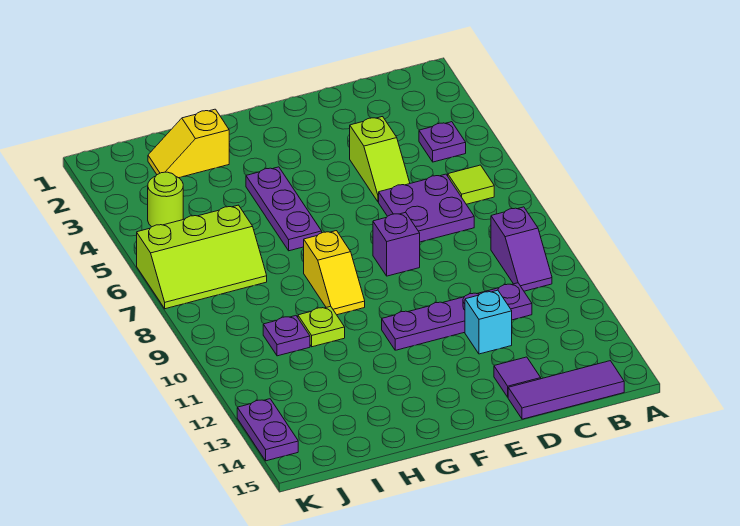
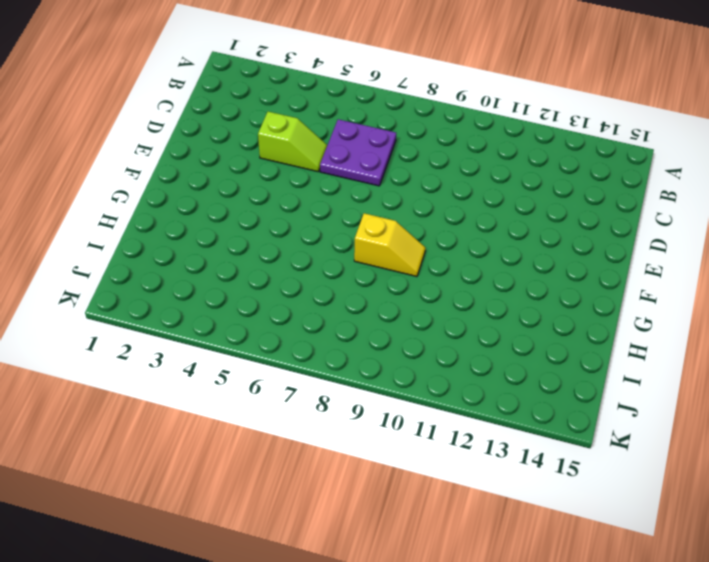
none -> purple 1x1 plate [419,122,466,162]
none -> lime 1x1 tile [448,165,494,204]
none -> purple 1x2 slope [491,207,552,291]

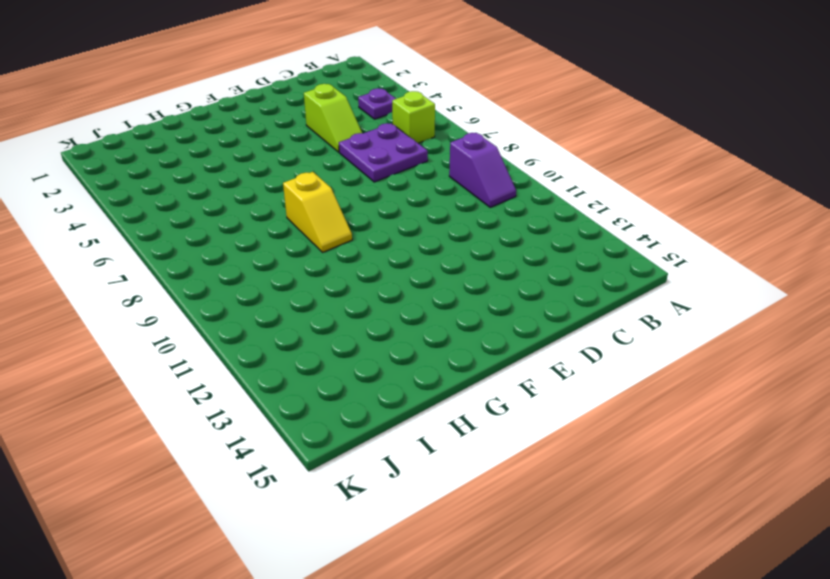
lime 1x1 brick [392,91,435,143] -> lime 1x1 tile [448,165,494,204]
none -> purple 1x3 tile [508,361,624,419]
none -> purple 1x4 plate [382,283,532,350]
none -> cyan 1x1 brick [465,290,512,354]

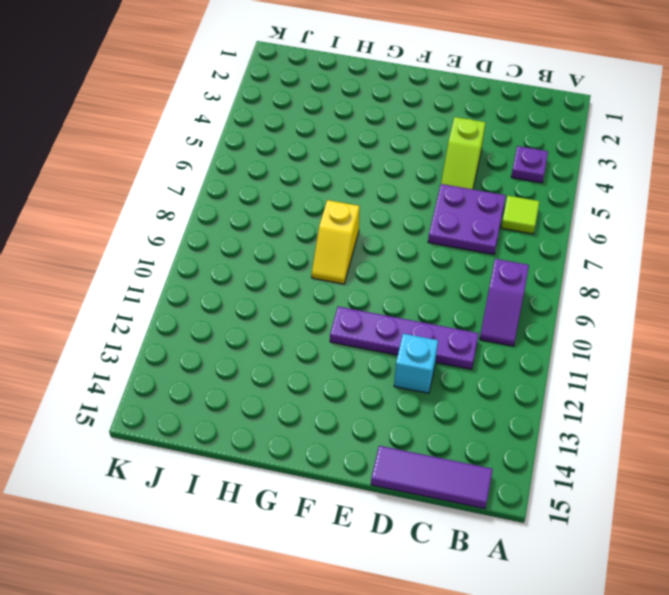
none -> purple 1x1 tile [494,357,541,397]
none -> purple 1x1 brick [373,212,420,276]
none -> purple 1x3 plate [246,167,322,251]

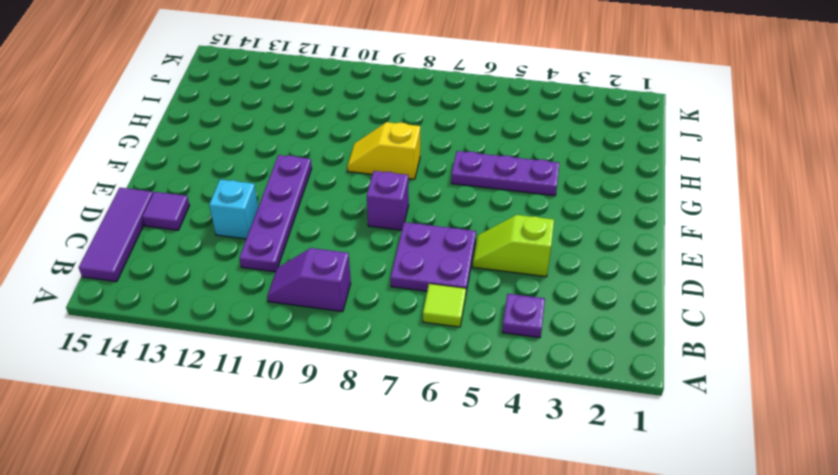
none -> yellow 1x2 slope [148,109,229,178]
none -> lime 1x1 plate [298,306,345,347]
none -> lime 2x3 slope [137,205,267,309]

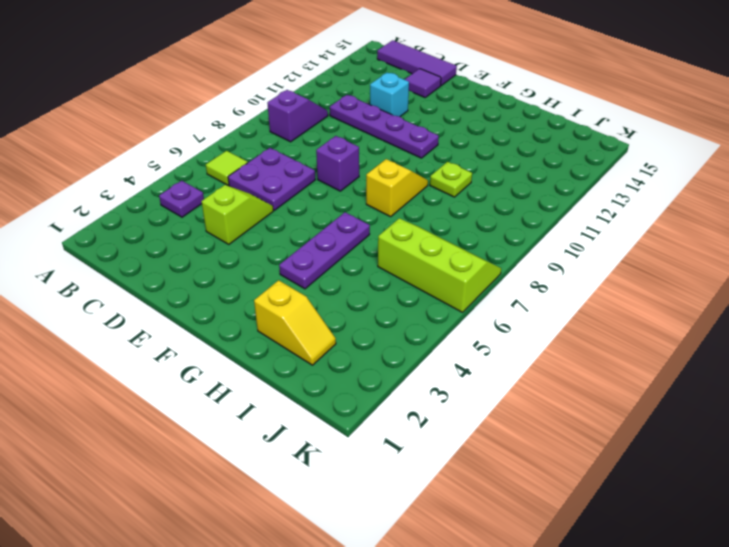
none -> purple 1x1 plate [263,316,310,356]
none -> lime 1x1 round brick [148,172,183,227]
none -> purple 1x2 plate [237,399,298,461]

